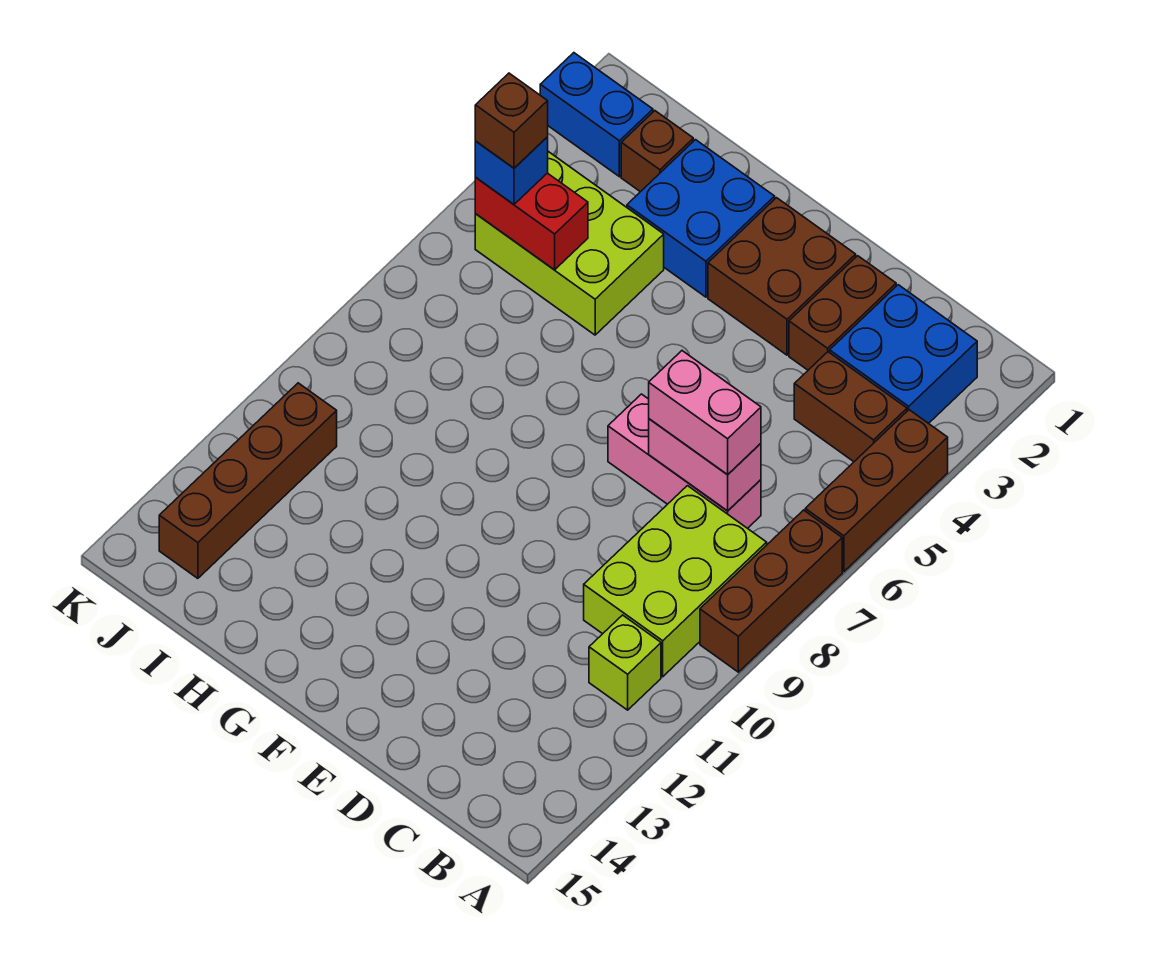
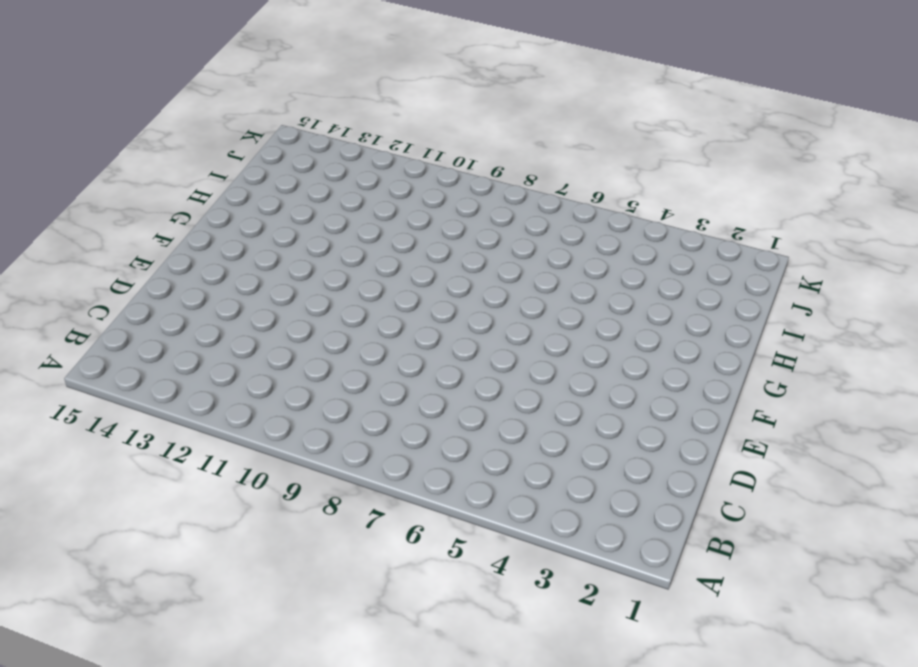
none -> brown 1x3 brick [805,410,948,572]
none -> brown 1x3 brick [700,510,842,672]
none -> blue 2x2 brick [830,285,977,423]

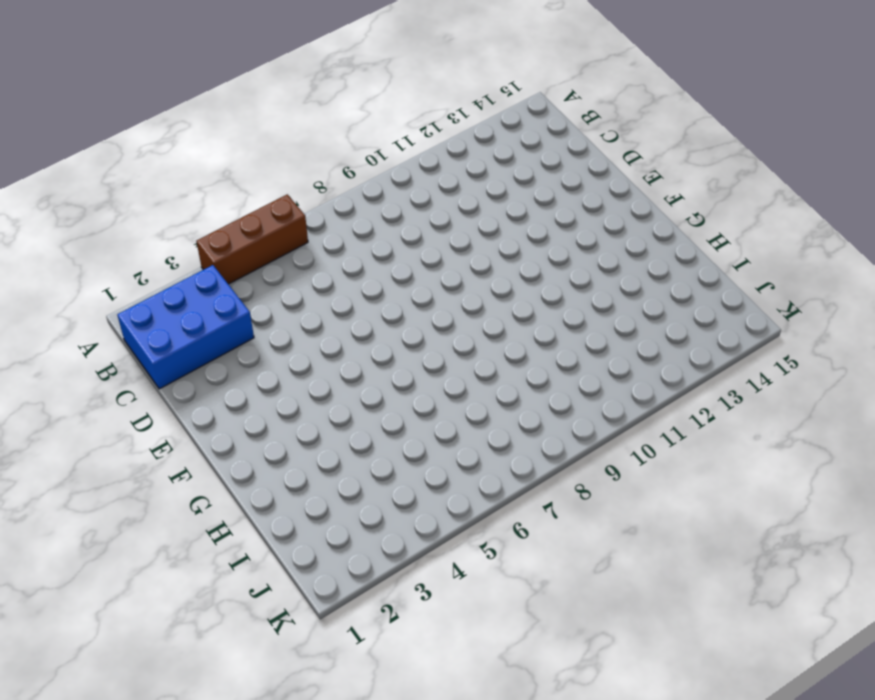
blue 2x3 brick [117,265,254,389] -> blue 2x2 brick [830,285,977,423]
none -> brown 1x3 brick [700,510,842,672]
none -> brown 1x2 brick [794,352,907,462]
none -> lime 2x3 brick [584,486,767,677]

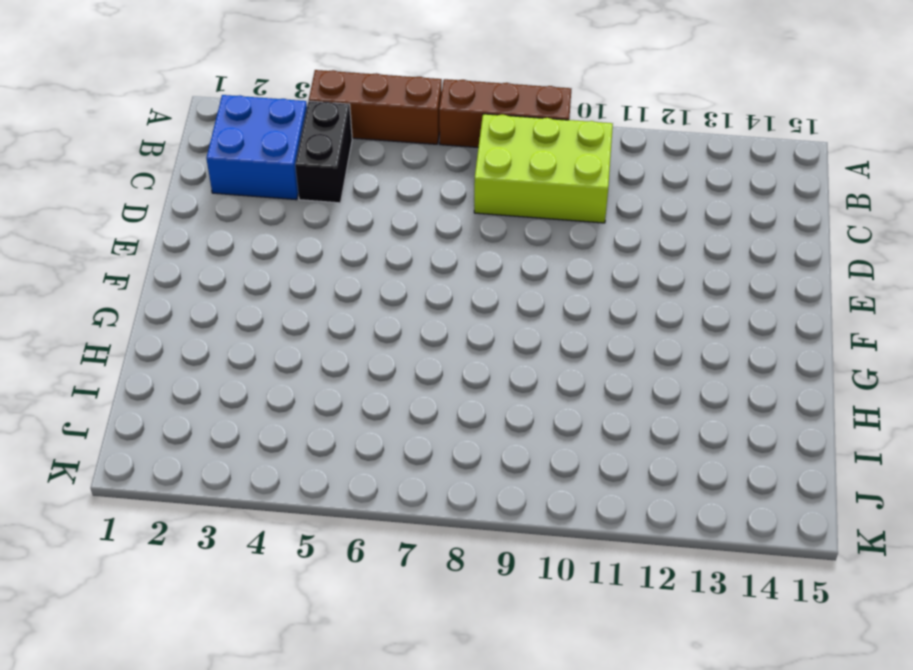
black 1x2 brick [295,101,352,203] -> brown 1x2 brick [794,352,907,462]
none -> lime 1x1 brick [589,615,661,710]
none -> pink 1x3 brick [608,394,761,528]
none -> brown 1x2 brick [789,256,896,370]

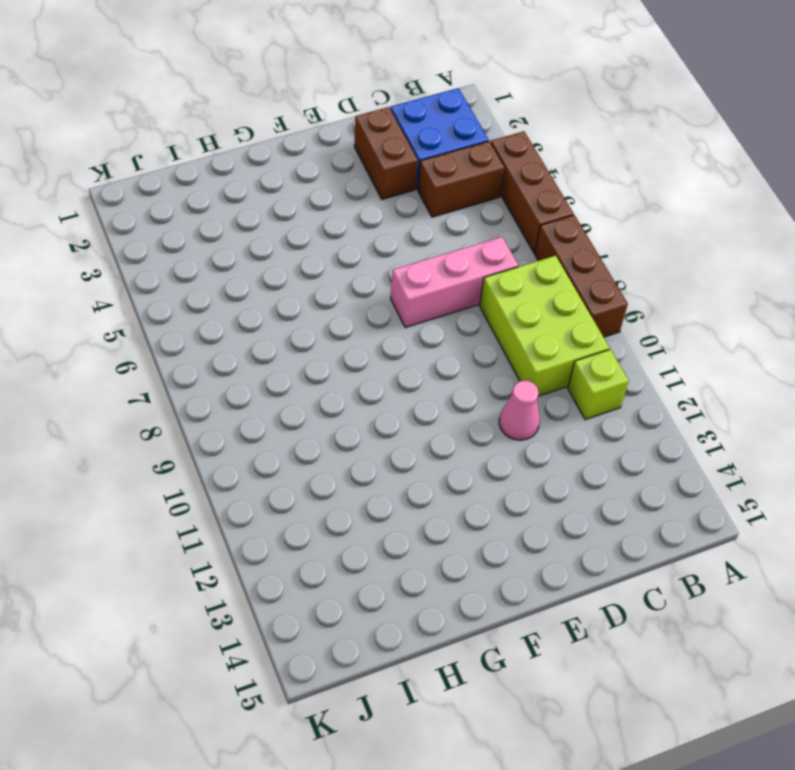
pink 1x1 cone [499,380,540,440] -> none
none -> brown 2x2 brick [708,198,856,355]
none -> blue 2x2 brick [627,140,775,297]
none -> lime 2x3 brick [475,152,664,335]

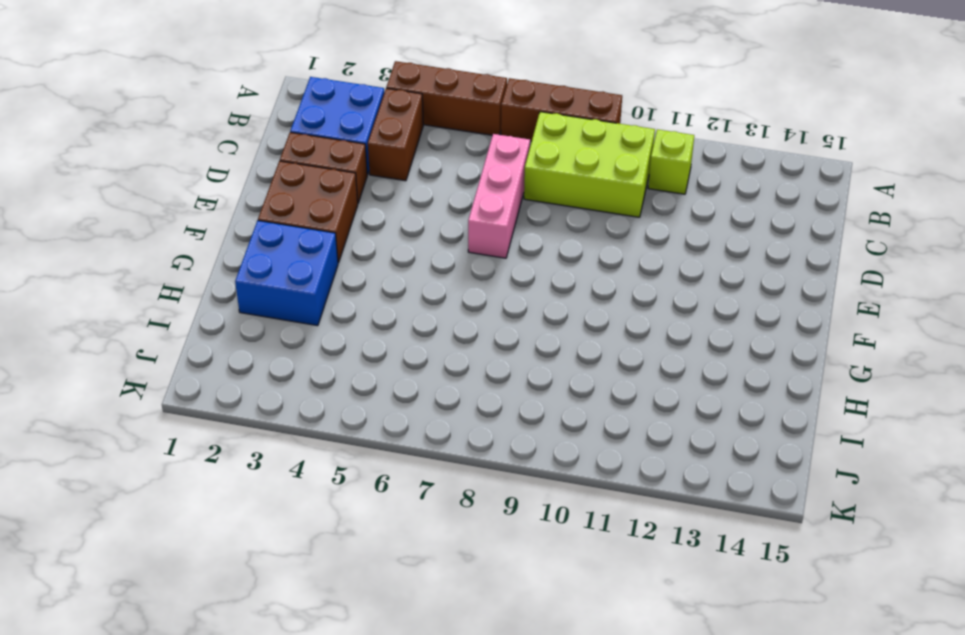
none -> lime 2x3 brick [475,152,664,335]
none -> brown 1x1 brick [621,111,693,192]
none -> blue 1x2 brick [540,53,653,177]

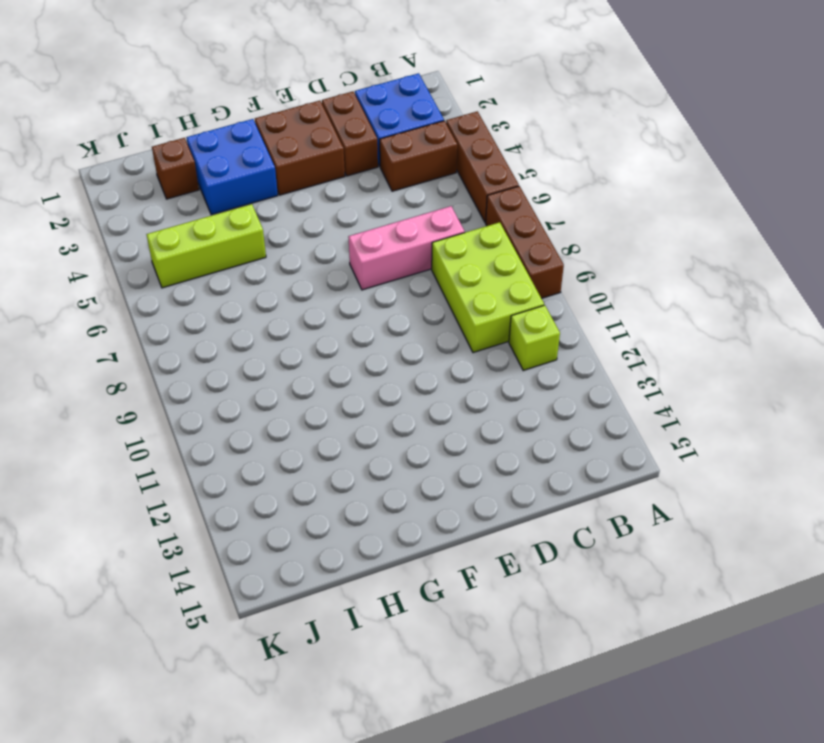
lime 1x3 brick [146,204,266,288] -> lime 2x3 brick [475,152,664,335]
none -> blue 1x2 brick [540,53,653,177]
none -> brown 1x4 brick [159,383,337,578]
none -> pink 1x2 brick [649,419,761,511]

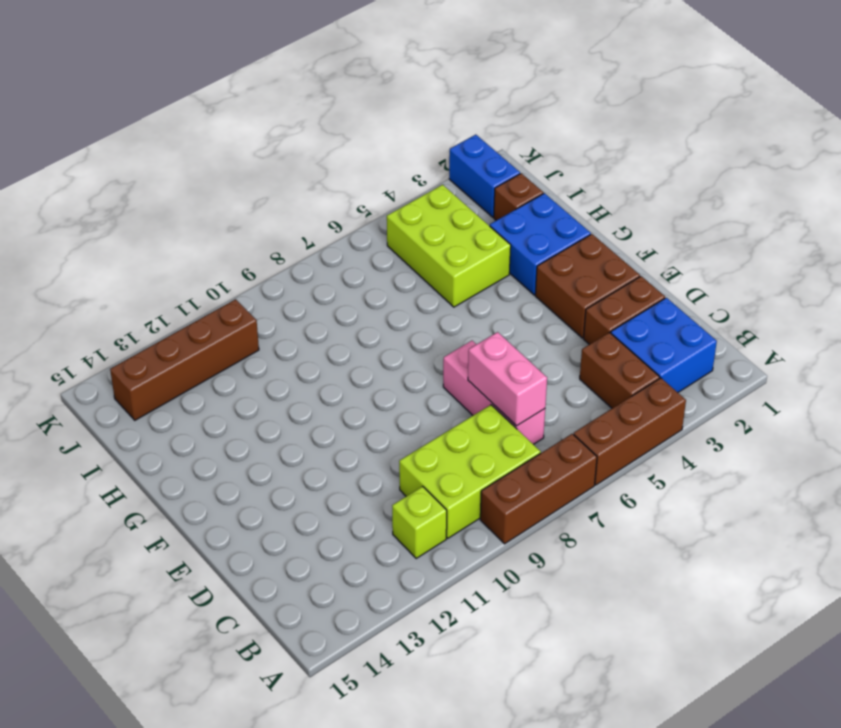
none -> red 1x2 brick [475,173,588,270]
none -> pink 1x2 brick [649,351,761,475]
none -> blue 1x1 brick [475,137,548,204]

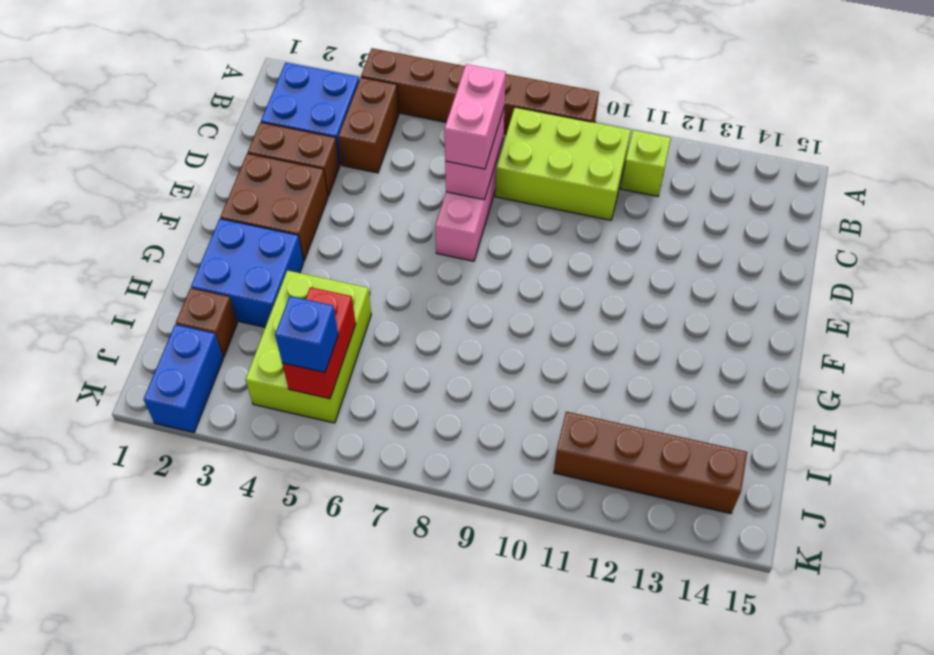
none -> brown 1x1 brick [475,73,548,168]

